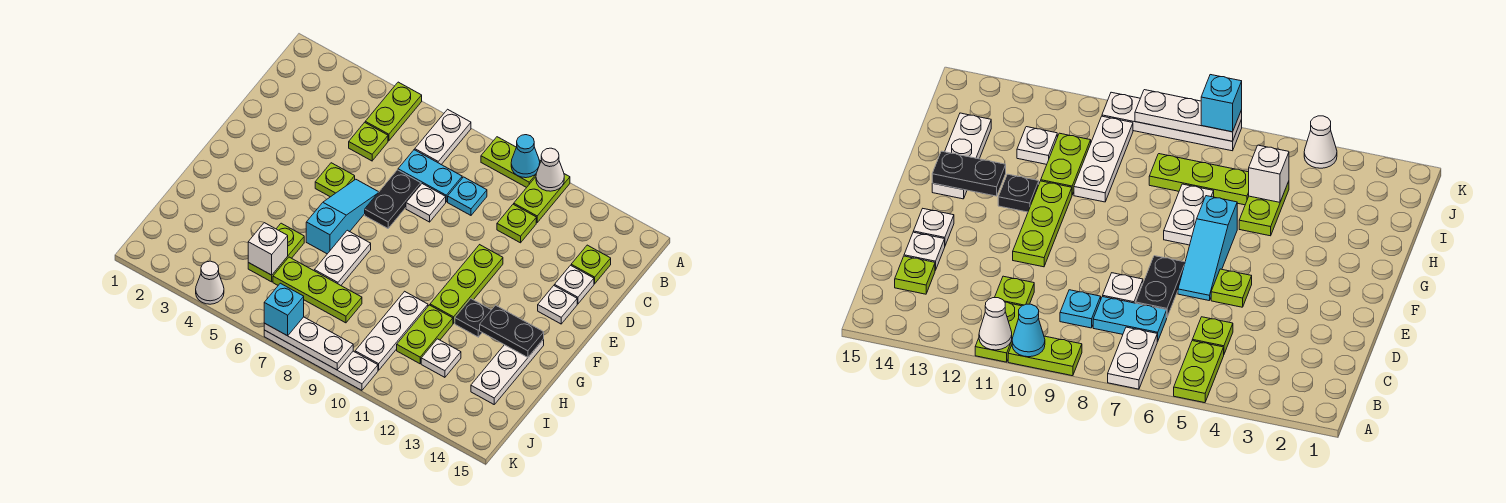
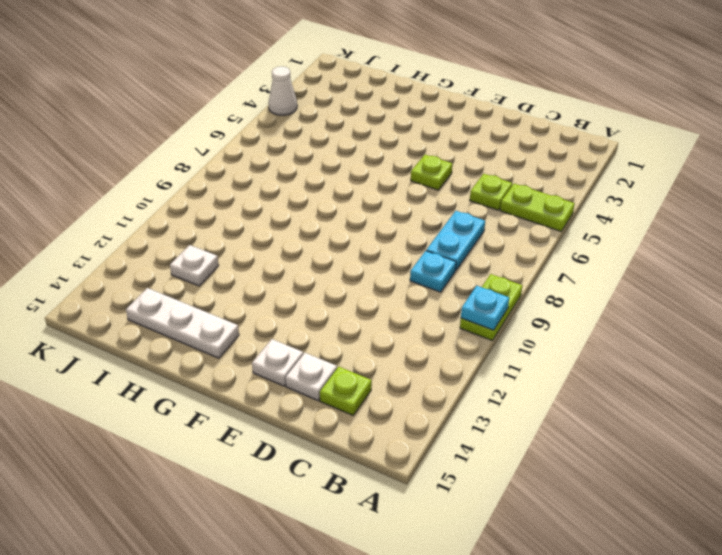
cyan 1x1 plate [461,286,509,330] -> cyan 1x1 cone [511,135,540,178]
none -> white 1x2 plate [415,109,471,165]
none -> lime 1x2 plate [514,174,570,222]
none -> lime 1x1 plate [497,204,536,243]
none -> black 1x2 plate [365,170,421,228]

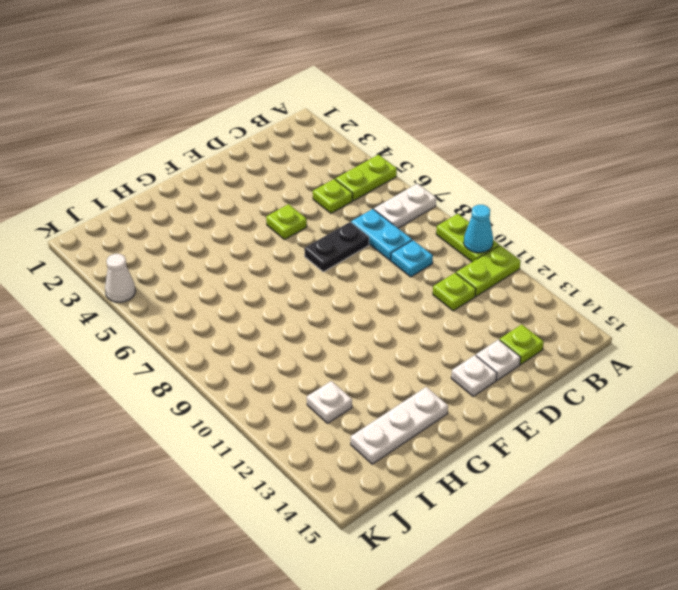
none -> white 1x1 plate [406,184,446,222]
none -> cyan 1x3 slope [306,179,378,254]
none -> lime 1x3 plate [430,245,503,323]
none -> white 1x2 plate [314,230,371,285]

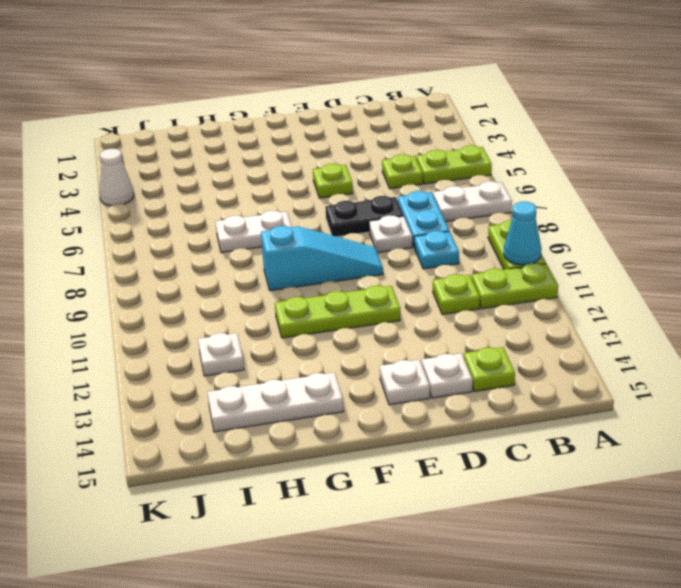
cyan 1x3 slope [261,226,383,291] -> cyan 1x3 slope moved to [306,179,378,254]
none -> black 1x1 plate [455,299,491,337]
none -> lime 1x2 plate [248,223,304,282]
none -> white 1x3 plate [355,291,428,370]
none -> lime 1x2 plate [397,305,453,364]

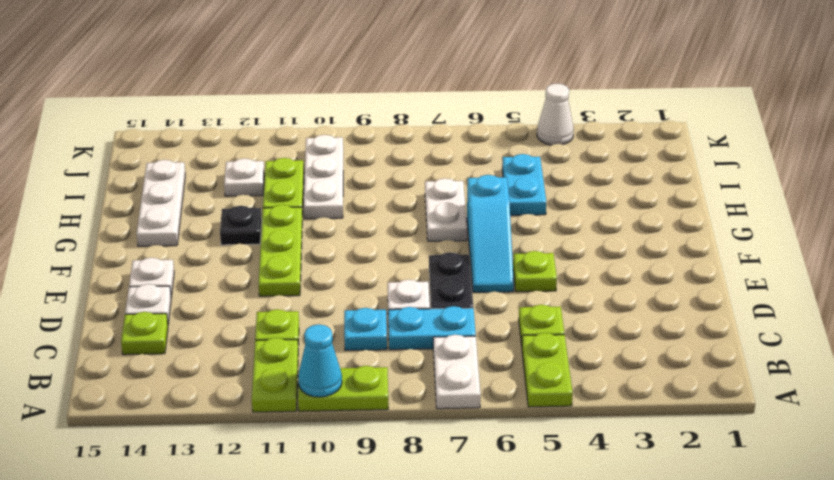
cyan 1x2 plate [502,154,546,215] -> lime 1x2 plate [248,223,304,282]
none -> lime 1x3 plate [273,257,362,323]
none -> white 1x4 plate [264,330,378,390]
none -> white 1x1 cone [536,148,564,191]
none -> black 1x2 plate [480,305,544,357]

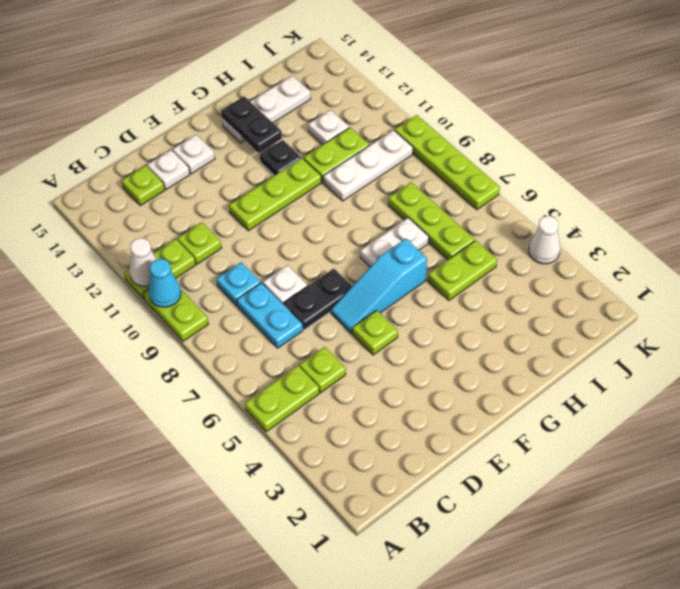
lime 1x4 plate [395,115,500,210] -> white 1x4 plate [264,330,378,390]
none -> white 1x2 plate [415,109,471,165]
none -> white 1x1 brick [248,223,288,275]
none -> white 1x3 plate [264,317,353,370]
none -> cyan 1x1 brick [264,283,304,336]

